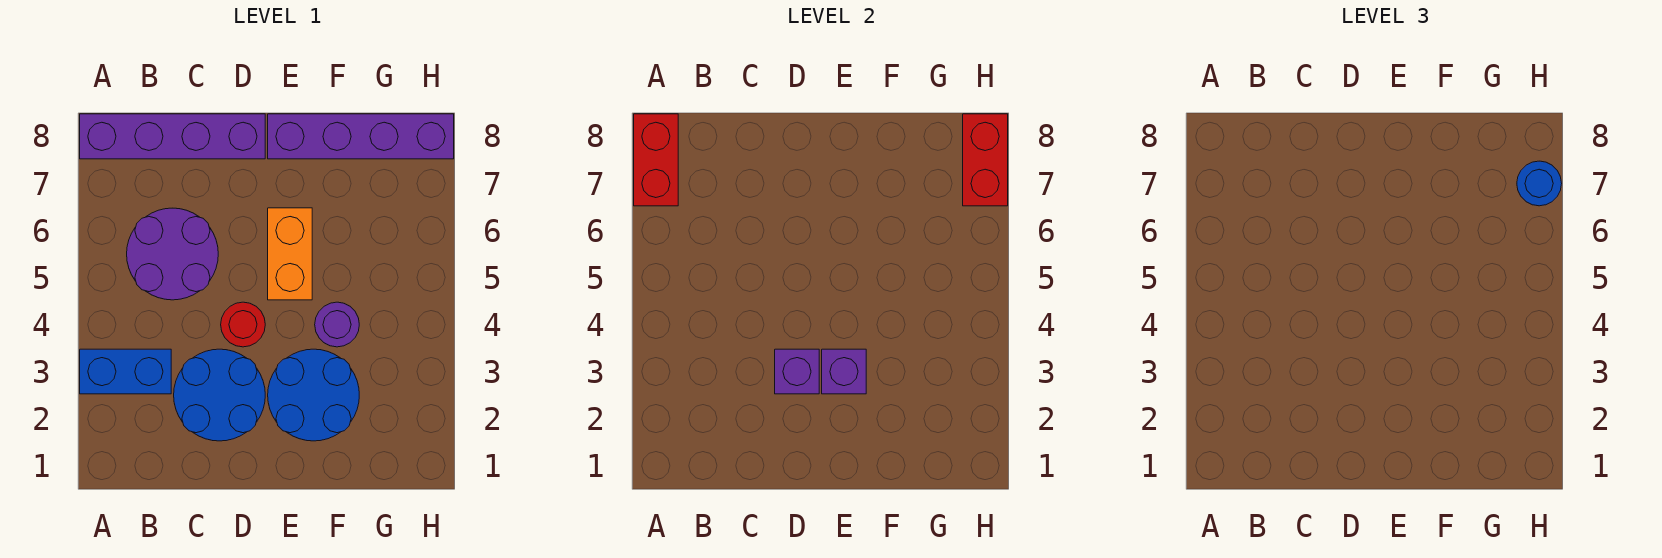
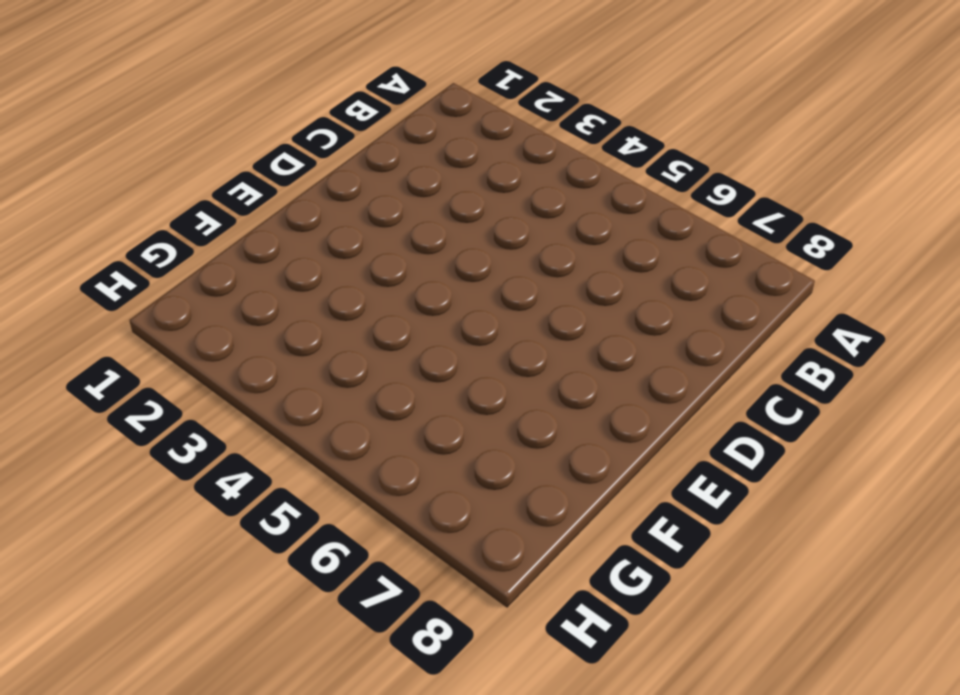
none -> blue 1x2 brick [80,349,171,394]
none -> purple 1x4 brick [80,114,265,159]
none -> purple 2x2 round brick [127,208,218,300]

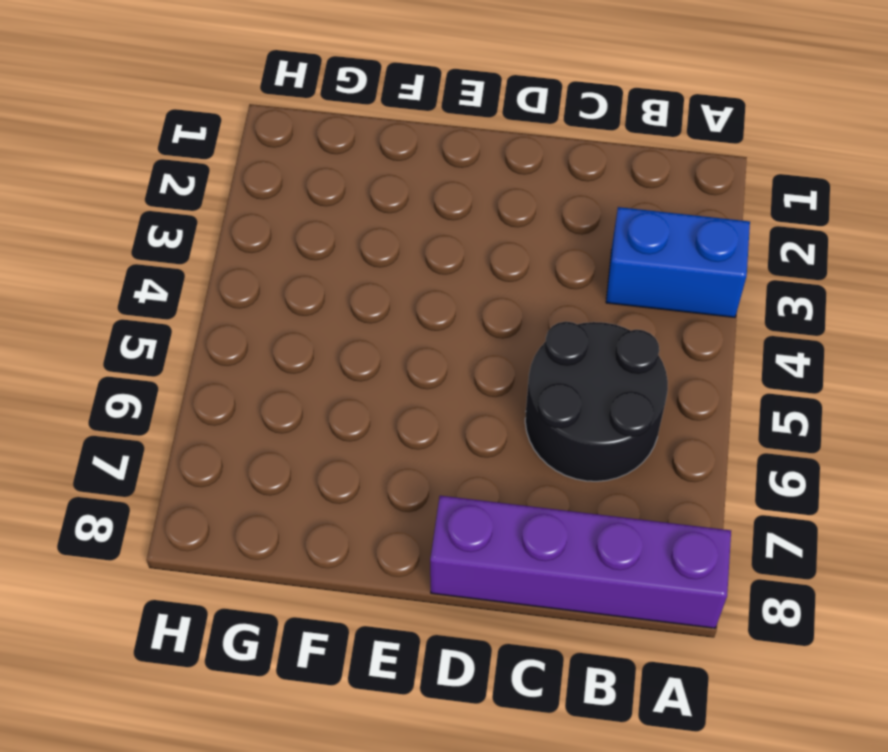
black 2x2 round brick [525,322,668,481] -> purple 2x2 round brick [127,208,218,300]
none -> blue 2x2 round brick [174,349,265,441]
none -> red 1x1 round brick [221,302,265,347]
none -> blue 2x2 round brick [268,349,359,441]

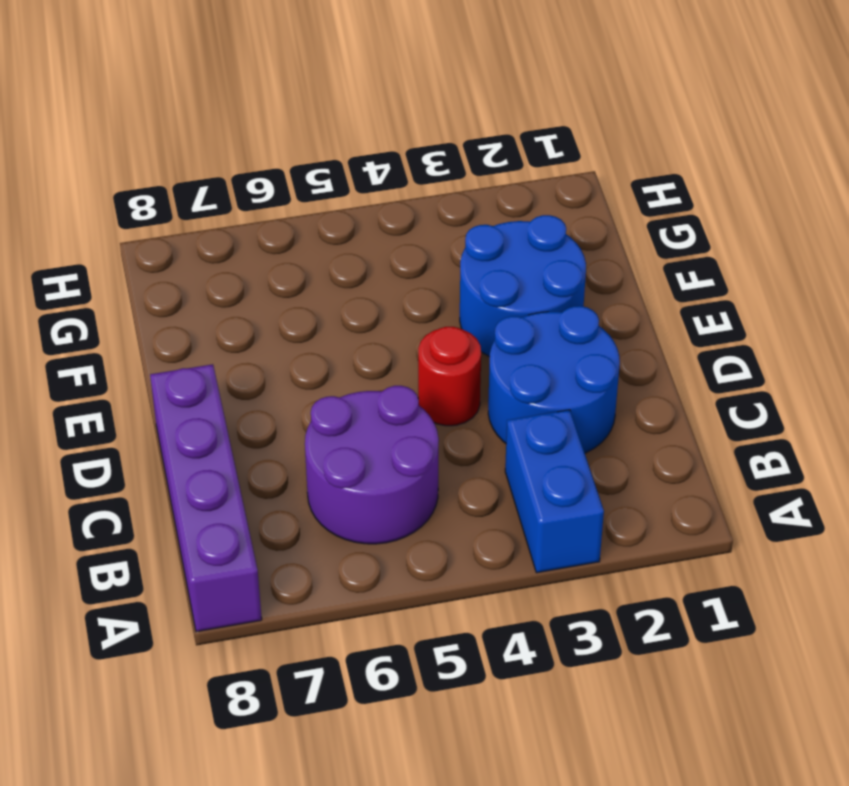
none -> orange 1x2 brick [268,208,312,300]
none -> purple 1x4 brick [268,114,454,159]
none -> purple 1x1 round brick [315,302,359,347]

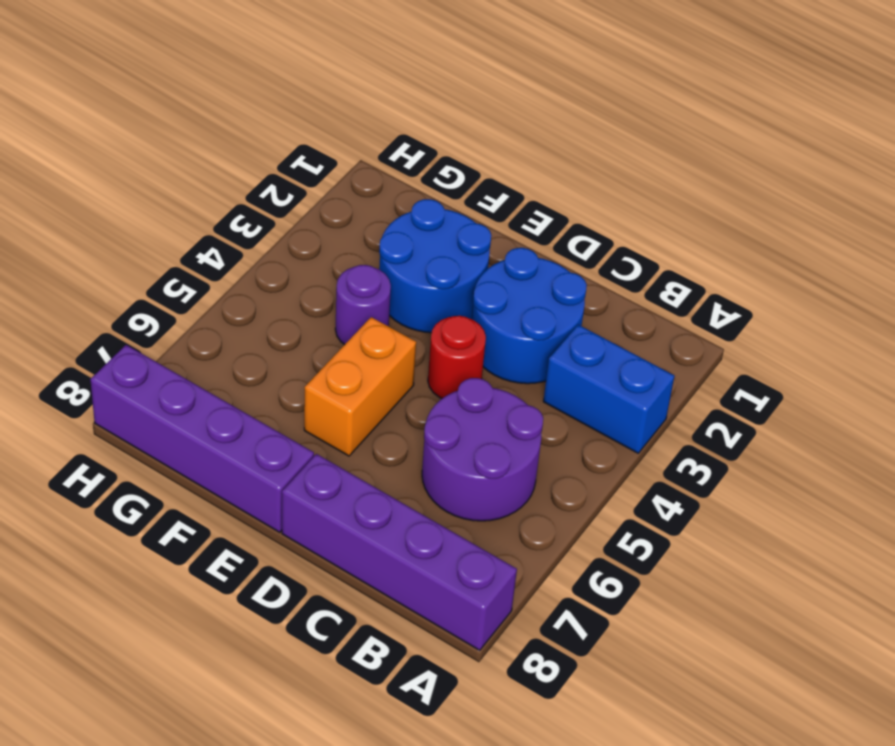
none -> red 1x2 brick [634,114,678,206]
none -> purple 1x1 brick [775,349,819,394]
none -> purple 1x1 brick [822,349,866,394]

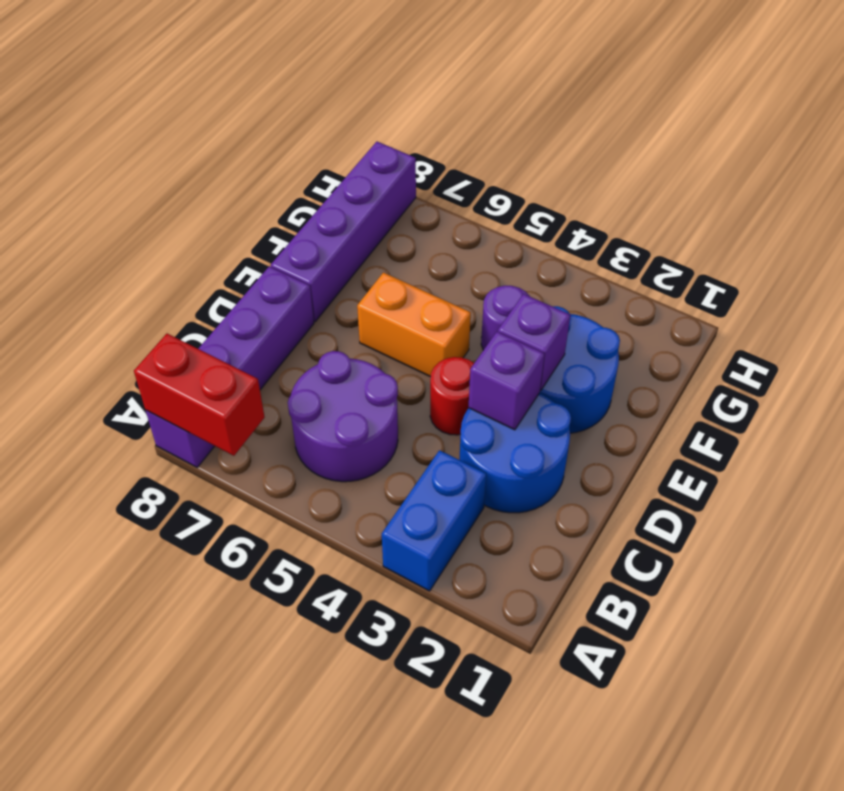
none -> red 1x2 brick [963,114,1008,206]
none -> blue 1x1 round brick [1517,161,1562,206]

